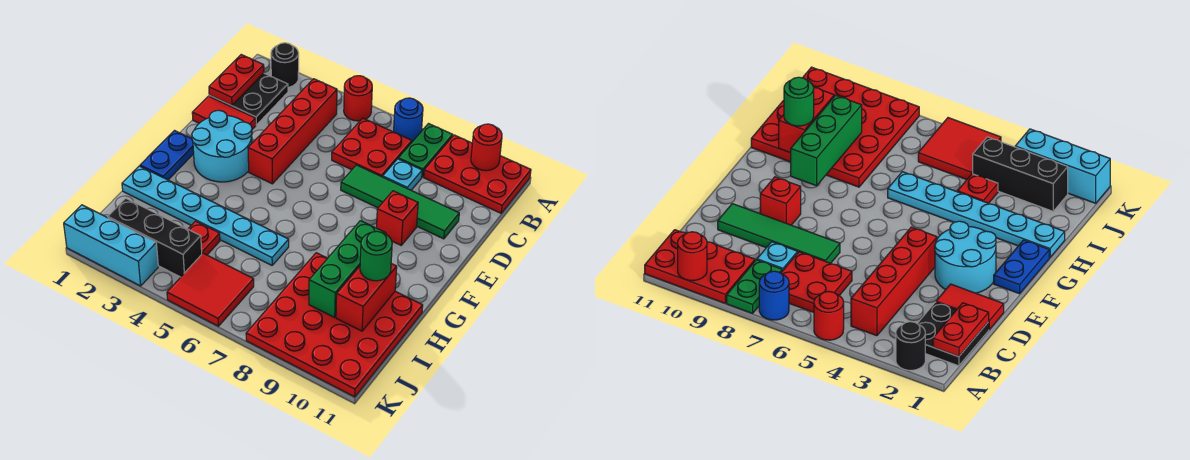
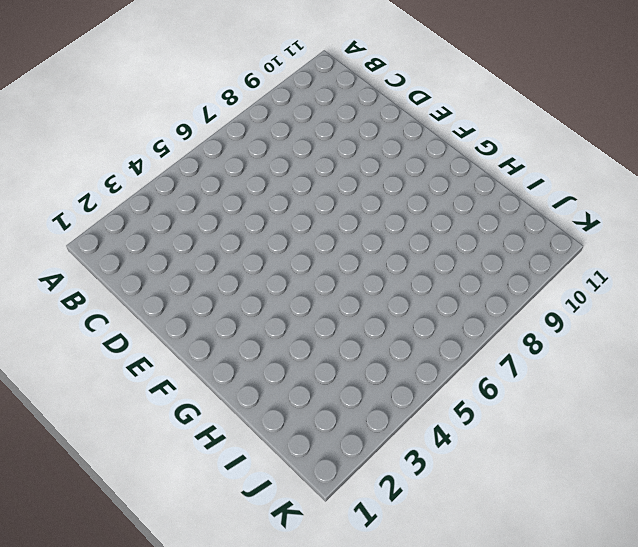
none -> black 1x1 round brick [271,43,299,87]
none -> red 1x1 round brick [344,76,372,121]
none -> blue 1x1 round brick [394,98,423,142]

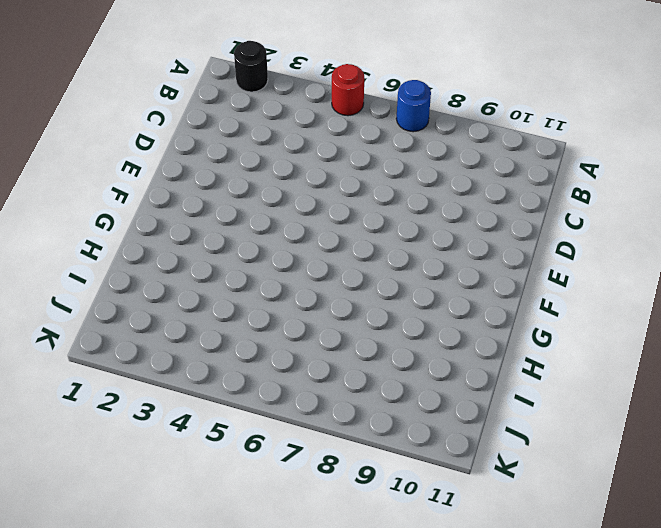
none -> green 1x2 plate [398,124,453,177]
none -> red 2x3 plate [424,135,531,213]
none -> black 2x2 plate [209,73,288,125]

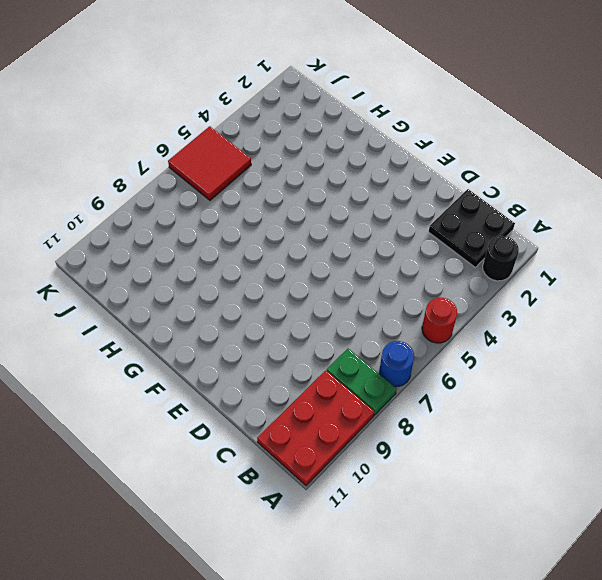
none -> red 1x4 brick [248,79,337,184]
none -> red 2x2 plate [332,118,412,177]
none -> cyan 1x1 plate [383,159,422,190]

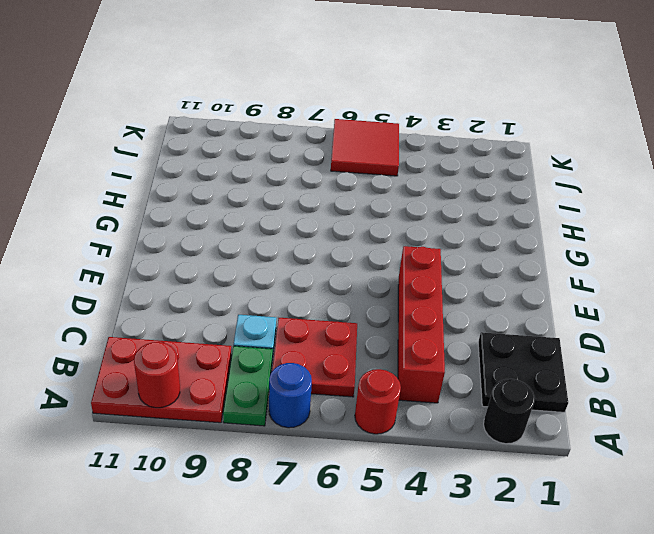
none -> red 1x2 tile [192,96,256,129]
none -> green 1x4 tile [341,165,459,239]
none -> cyan 2x2 round brick [192,110,252,182]

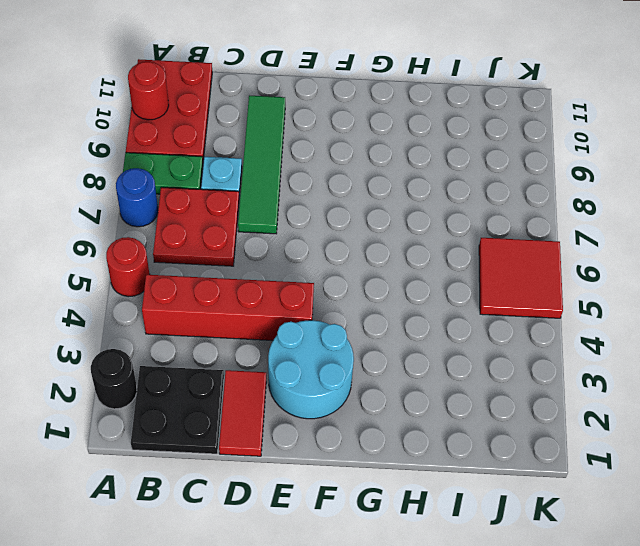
none -> red 1x1 brick [377,191,418,245]
none -> blue 1x2 plate [140,131,194,180]
none -> cyan 1x6 plate [122,166,289,265]

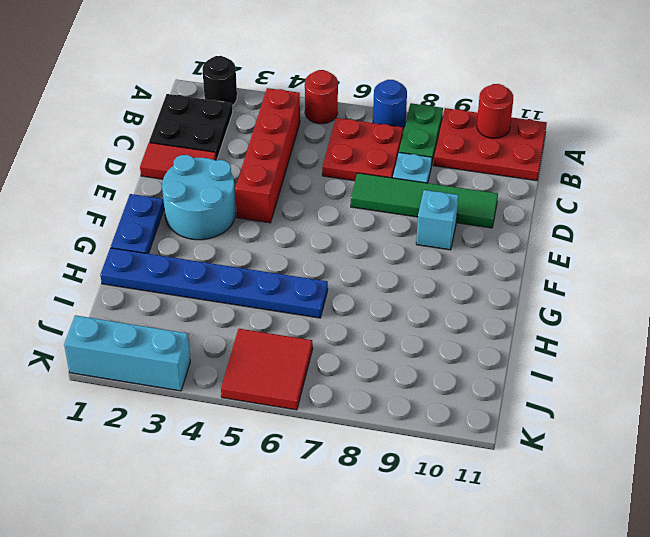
cyan 1x1 brick [416,190,459,250] -> red 1x1 brick [377,191,418,245]
blue 1x6 plate [100,248,328,318] -> cyan 1x6 plate [122,166,289,265]
none -> red 4x4 plate [246,253,423,397]
none -> red 1x1 plate [188,221,220,255]
none -> black 1x3 brick [108,198,202,277]

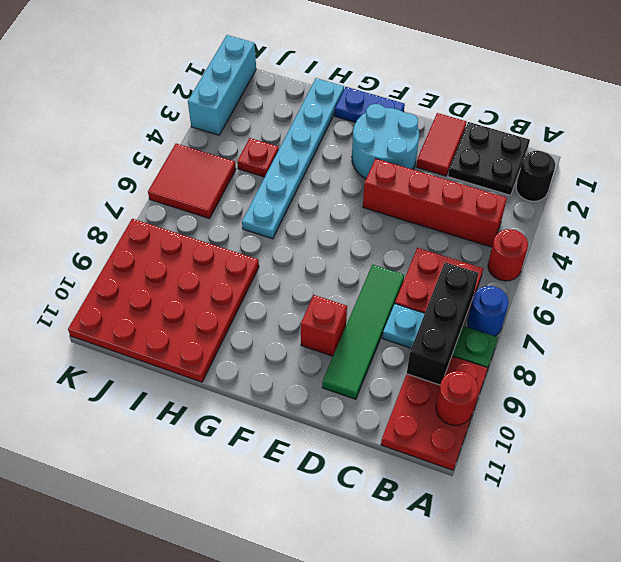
black 1x3 brick [407,262,479,385] -> black 1x3 brick moved to [108,198,202,277]
none -> red 1x2 plate [209,55,264,106]
none -> green 1x3 brick [309,221,386,317]
none -> red 1x2 brick [336,264,397,331]

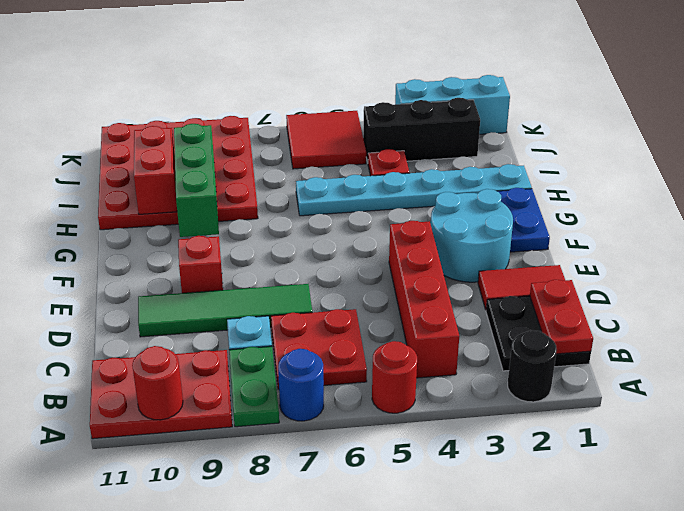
none -> green 1x1 round brick [360,231,392,281]

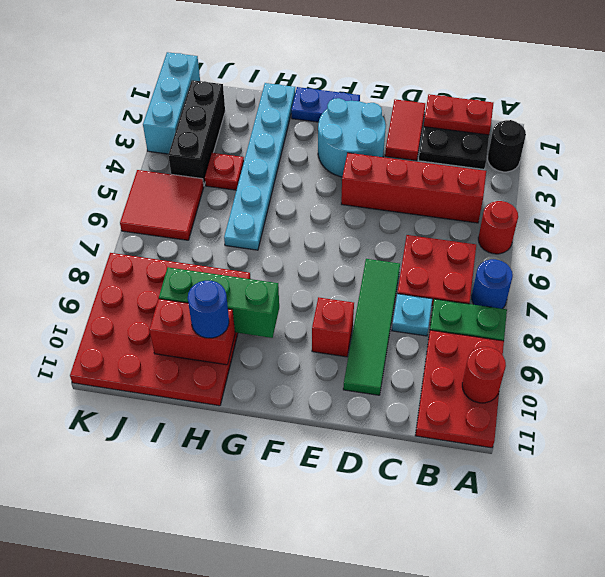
blue 1x1 round brick [188,281,229,338] -> green 1x1 round brick [360,231,392,281]

